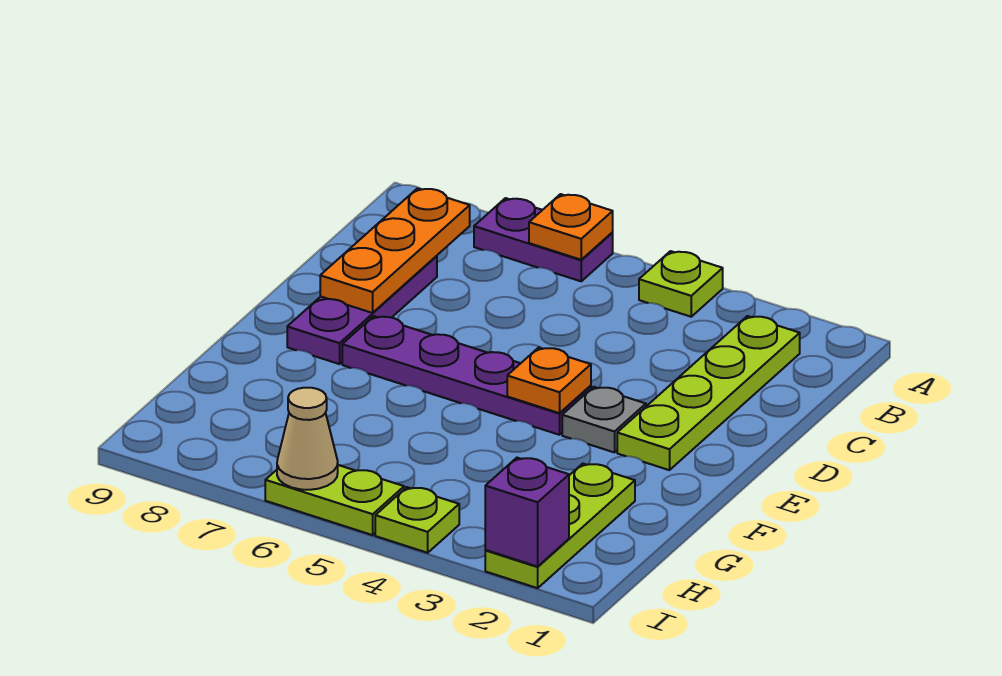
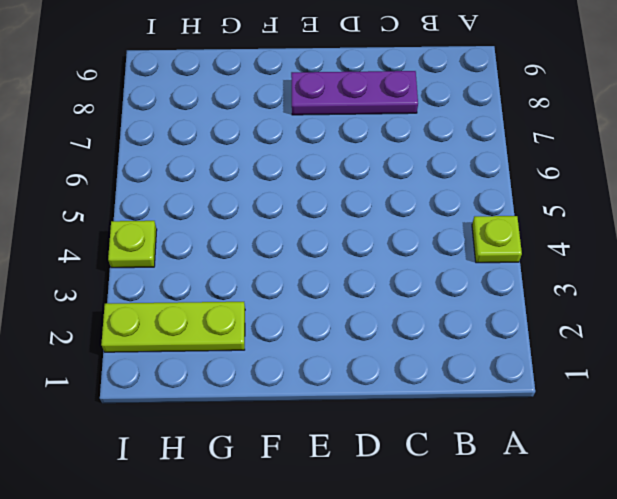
none -> purple 1x2 plate [474,198,613,281]
none -> lime 1x4 plate [617,316,800,470]
none -> grey 1x1 plate [562,387,646,452]

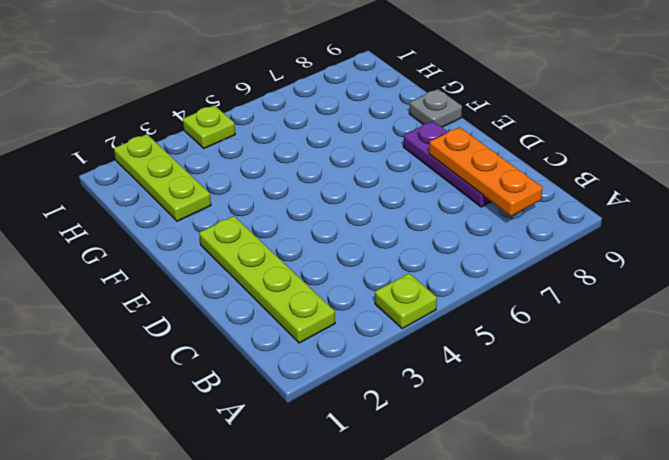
grey 1x1 plate [409,89,462,127] -> grey 1x1 plate moved to [562,387,646,452]
none -> purple 1x2 plate [474,198,613,281]
none -> purple 1x4 plate [342,316,591,435]
none -> lime 1x2 plate [265,465,404,535]

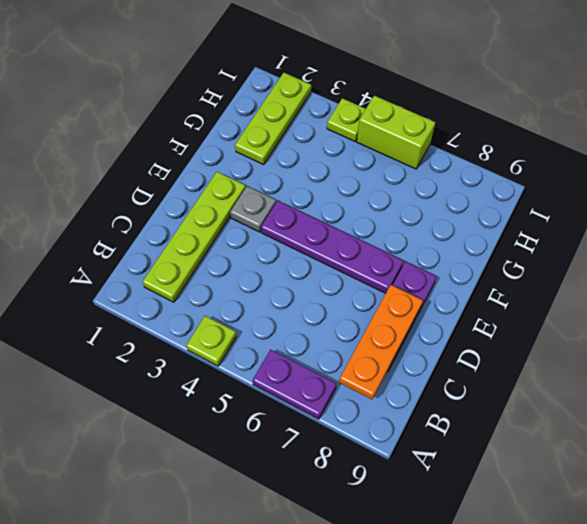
lime 1x2 brick [357,96,435,169] -> lime 1x2 plate [265,465,404,535]
none -> orange 1x1 plate [529,194,613,260]
none -> orange 1x1 plate [507,347,591,413]
none -> purple 1x1 brick [485,458,569,566]

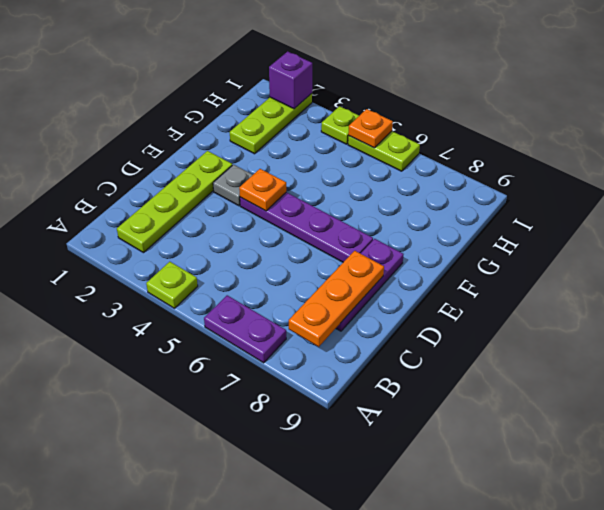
orange 1x1 plate [348,109,393,148] -> orange 1x1 plate moved to [529,194,613,260]
none -> tan 1x1 cone [277,388,338,490]

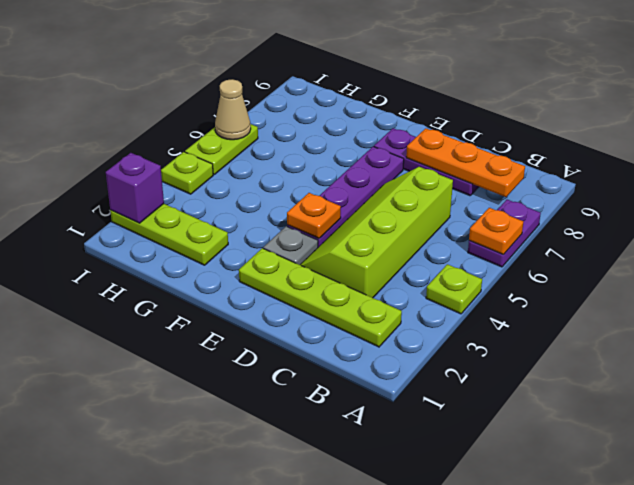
lime 2x4 slope [301,167,453,298] -> none

